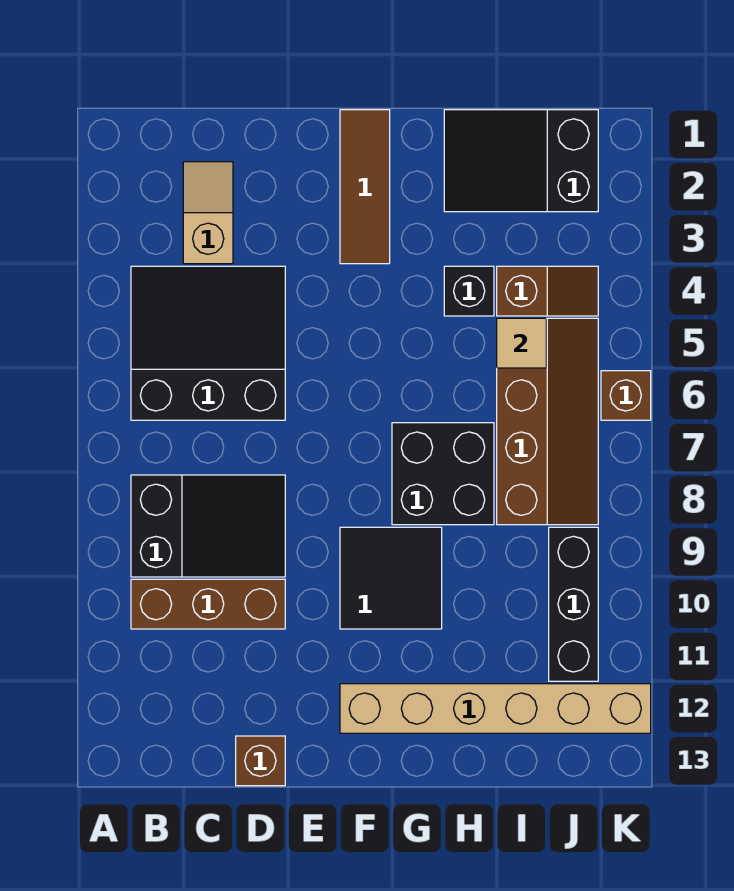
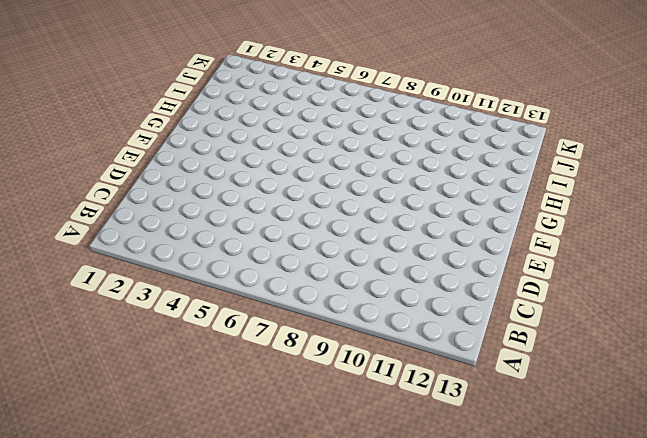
none -> black 3x3 slope [131,266,285,420]
none -> black 2x3 slope [131,475,285,577]
none -> brown 1x3 brick [131,579,285,629]

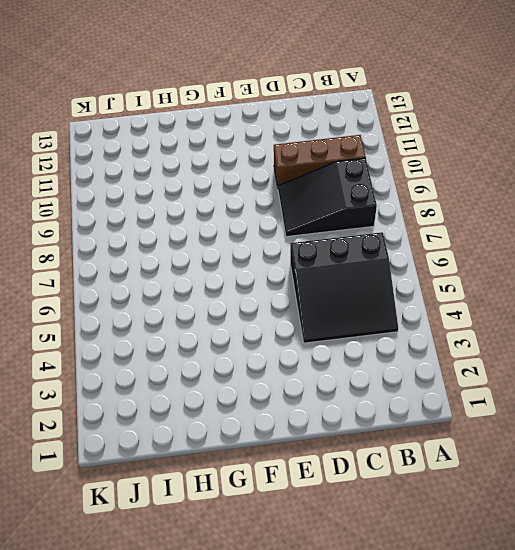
none -> tan 1x2 slope [183,162,233,264]
none -> brown 1x1 brick [236,736,285,786]
none -> brown 1x3 tile [340,110,390,264]

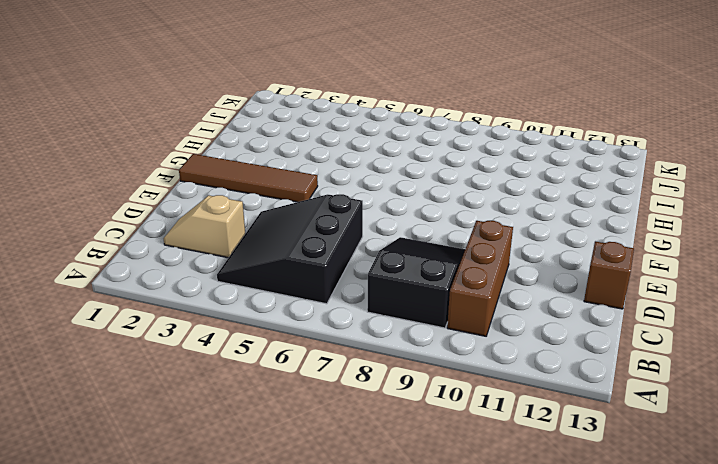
brown 1x4 tile [179,154,318,202] -> brown 1x3 tile [340,110,390,264]
none -> black 2x2 tile [340,527,442,629]
none -> tan 1x6 brick [340,684,651,733]
none -> black 2x2 brick [392,423,494,525]

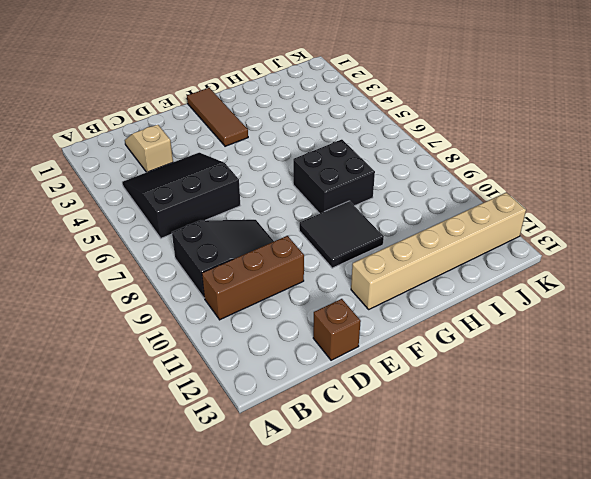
none -> black 2x3 slope [444,110,598,212]
none -> black 1x1 brick [444,266,494,316]
none -> brown 1x2 slope [497,266,598,316]

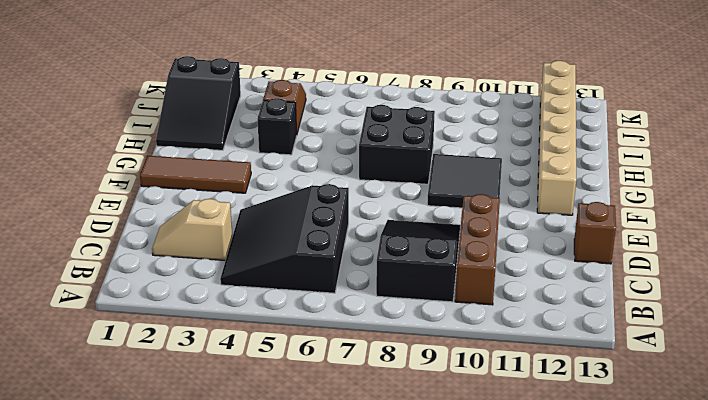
none -> brown 2x4 slope [497,318,598,525]
none -> black 1x3 brick [549,527,598,681]
none -> brown 1x1 brick [601,371,651,420]

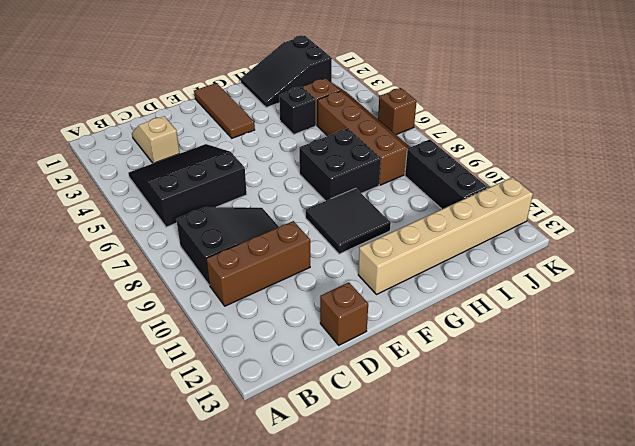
none -> tan 1x1 tile [497,318,546,368]

